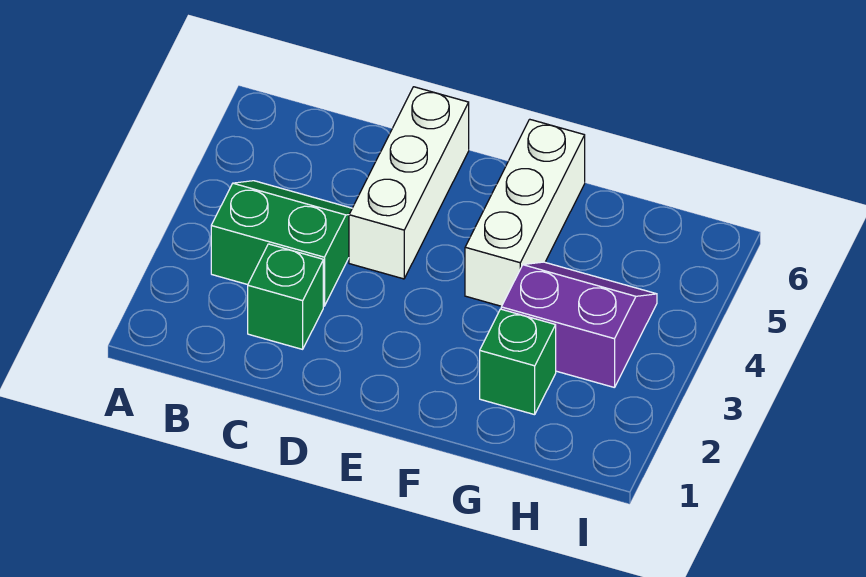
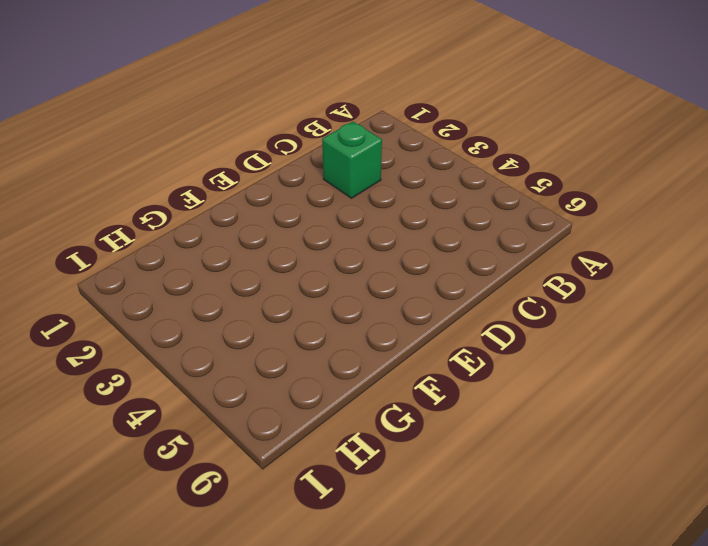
none -> green 2x2 slope [211,181,352,306]
none -> white 1x3 brick [349,87,469,279]

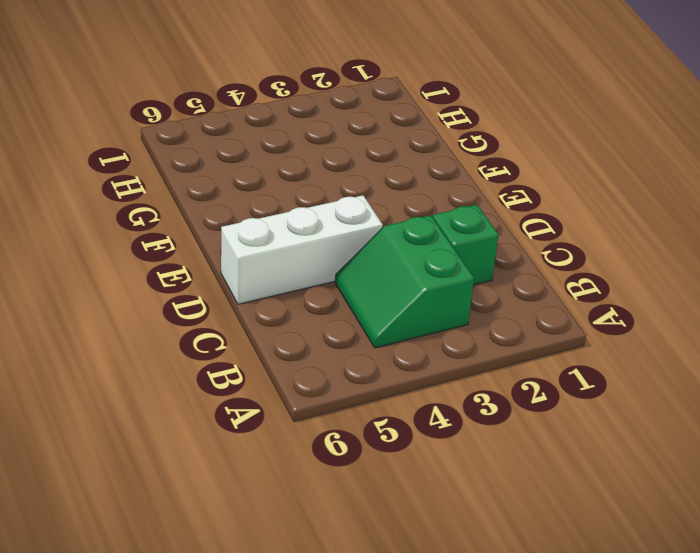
none -> white 1x3 brick [465,119,585,306]
none -> green 1x1 brick [480,309,556,415]

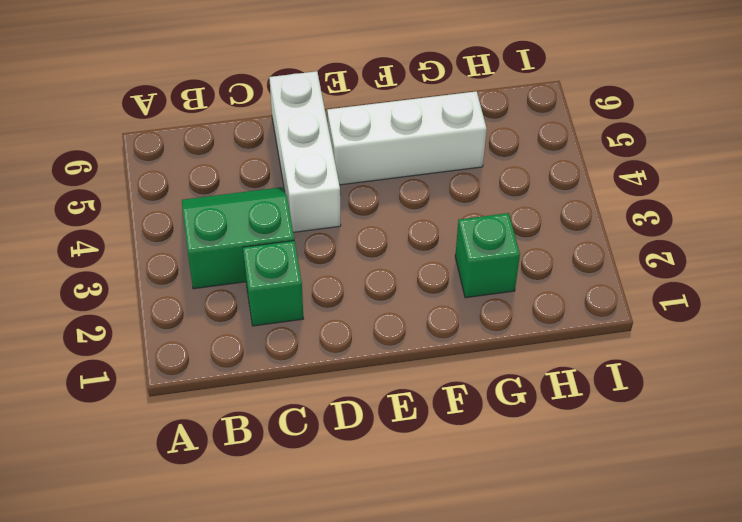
white 1x3 brick [327,91,487,185] -> white 1x3 brick turned to [465,119,585,306]
none -> purple 2x2 slope [501,262,657,388]

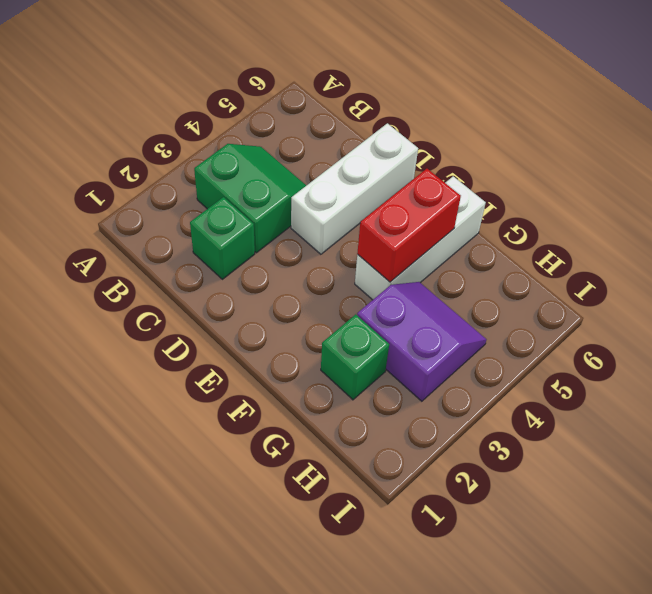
red 1x2 brick [357,169,461,282] -> none

